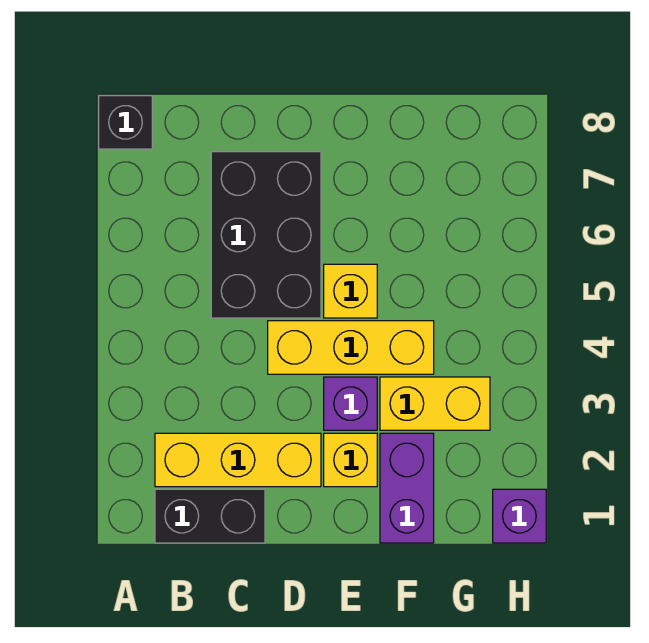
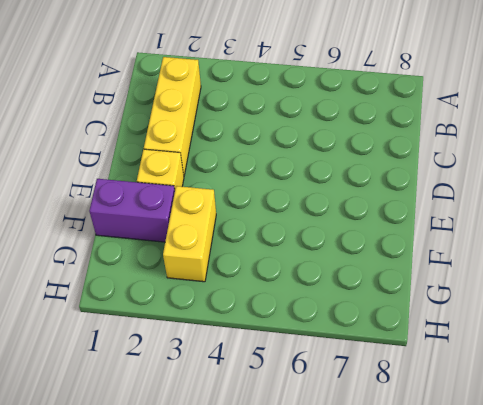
none -> black 1x1 brick [99,96,152,149]
none -> black 1x2 brick [155,489,265,543]

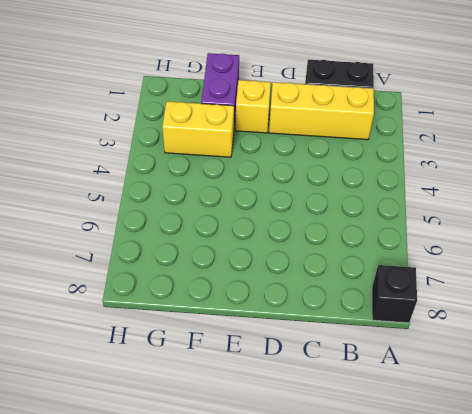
none -> black 2x3 brick [211,152,321,318]
none -> yellow 1x3 brick [268,321,434,374]

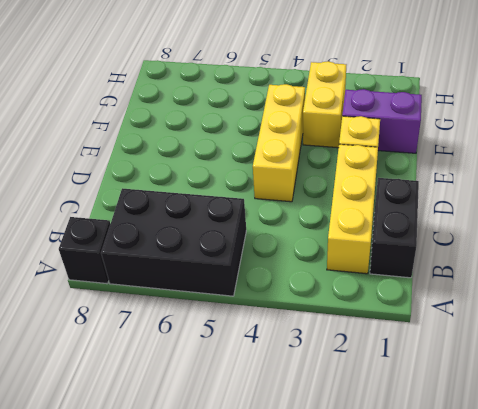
black 2x3 brick [101,188,246,296] -> black 2x3 brick moved to [211,152,321,318]
none -> purple 1x1 brick [324,377,377,430]
none -> yellow 1x1 brick [324,264,377,318]

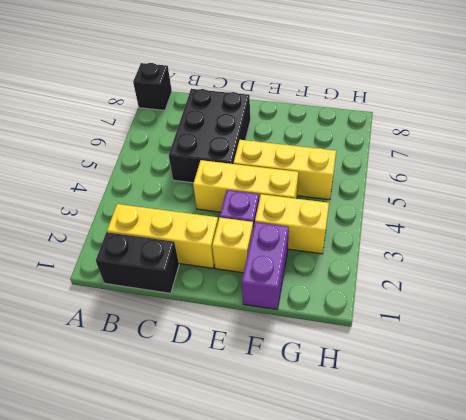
yellow 1x3 brick [233,140,336,200] -> yellow 1x1 brick [324,264,377,318]
none -> purple 1x1 brick [493,489,546,543]

